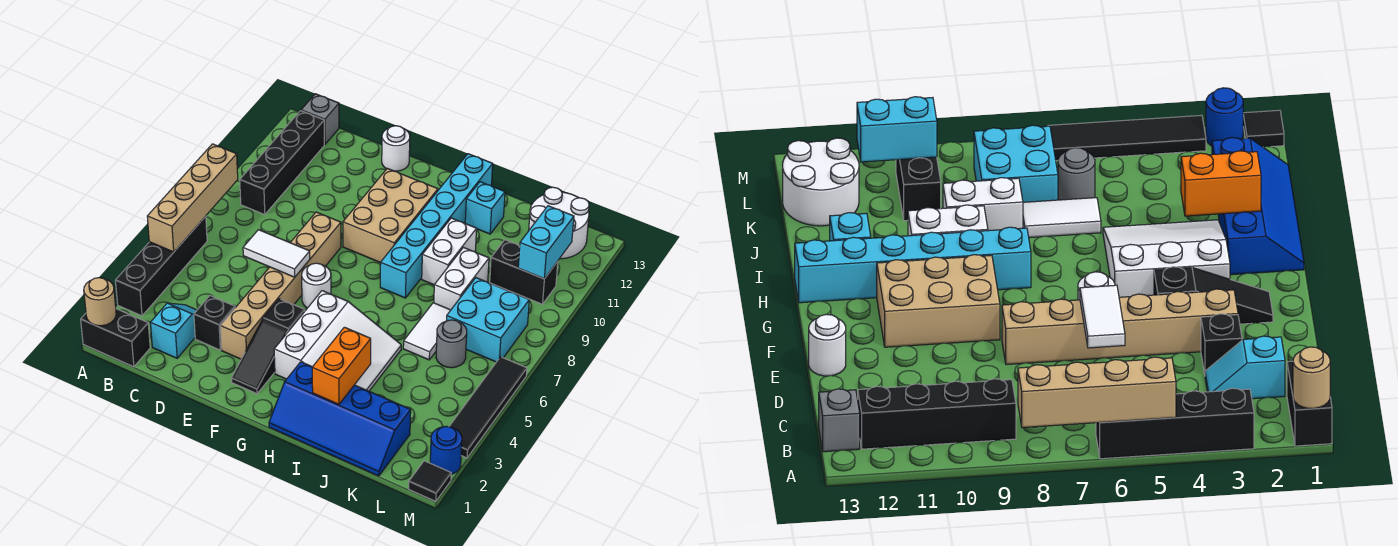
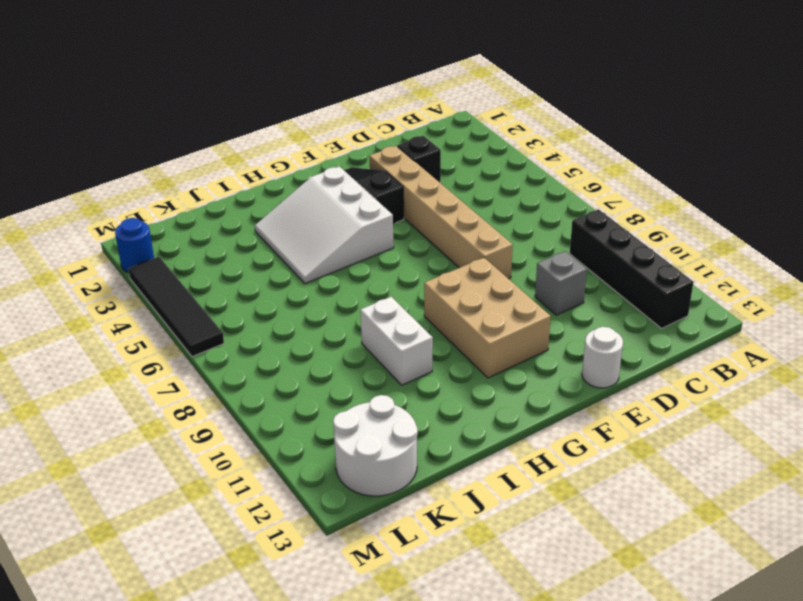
grey 1x1 brick [535,251,587,315] -> grey 1x1 brick moved to [301,94,339,144]
none -> black 1x2 brick [81,309,150,367]
none -> black 1x4 brick [115,216,207,316]
none -> cyan 1x2 slope [150,303,197,358]
none -> white 1x1 round brick [302,263,331,308]

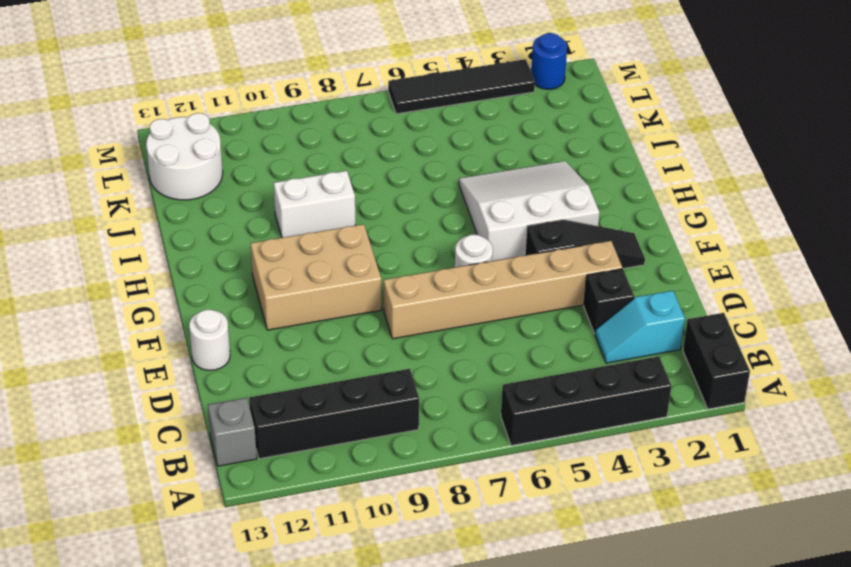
none -> blue 2x4 slope [269,362,411,476]
none -> cyan 1x6 brick [380,154,493,298]
none -> cyan 1x1 brick [465,182,505,234]
none -> white 1x2 tile [403,303,451,360]

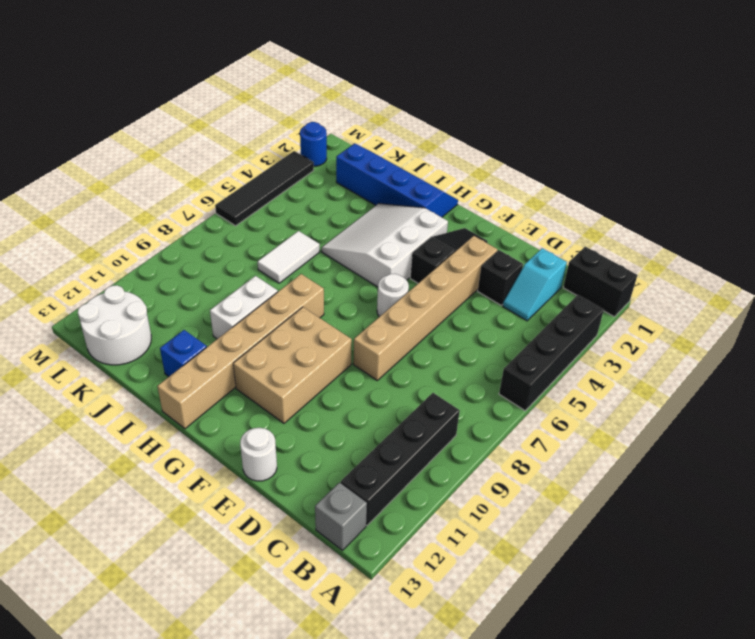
tan 1x6 brick [157,274,324,429] -> cyan 1x6 brick [380,154,493,298]
blue 1x1 brick [160,330,207,377] -> cyan 1x1 brick [465,182,505,234]
none -> white 1x2 brick [434,248,489,310]
none -> grey 1x1 round brick [436,320,467,368]
none -> cyan 2x2 brick [447,278,529,362]
none -> black 1x2 brick [490,240,558,304]

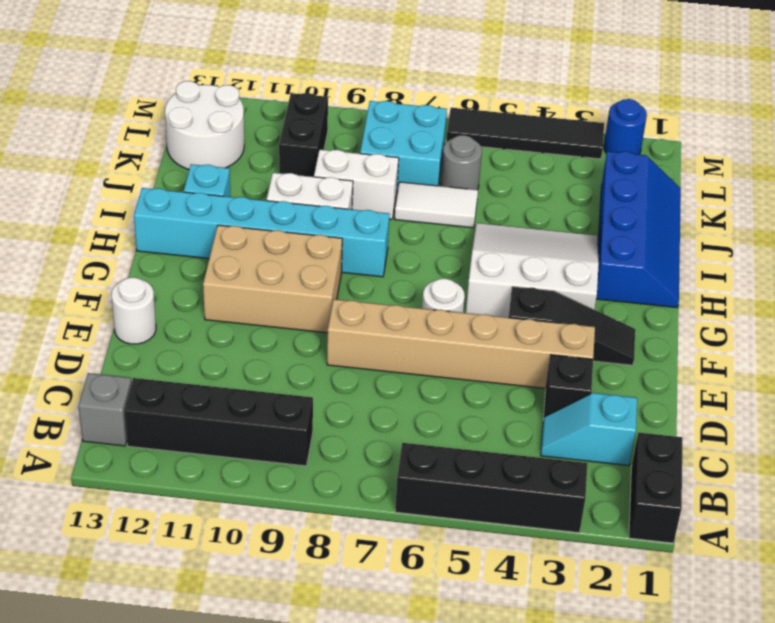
none -> black 1x1 tile [409,461,451,501]
none -> tan 1x1 round brick [84,278,116,326]
none -> tan 1x4 brick [147,144,238,252]
none -> white 1x2 tile [243,230,310,277]

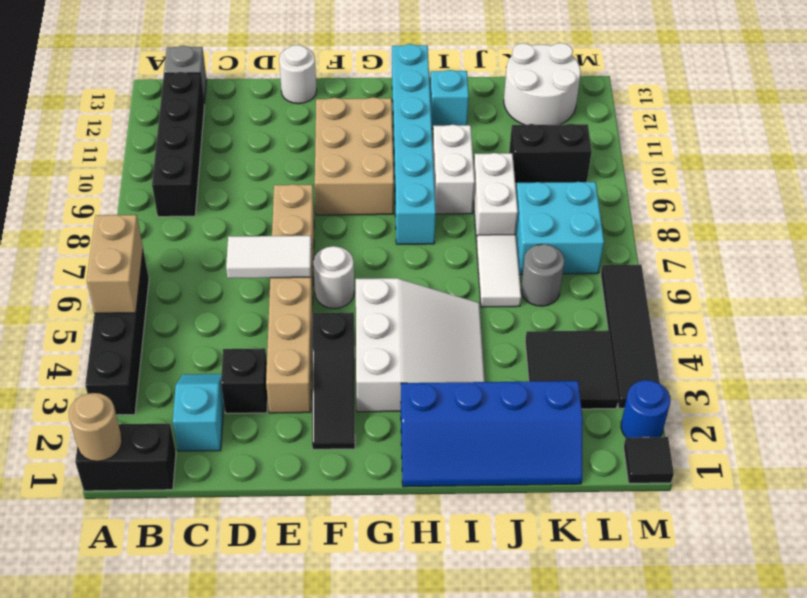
tan 1x2 brick [87,215,143,313] -> tan 1x4 brick [147,144,238,252]
black 2x2 tile [525,330,618,409] -> none
none -> orange 1x2 brick [312,327,371,404]
none -> cyan 1x2 brick [518,206,574,279]

